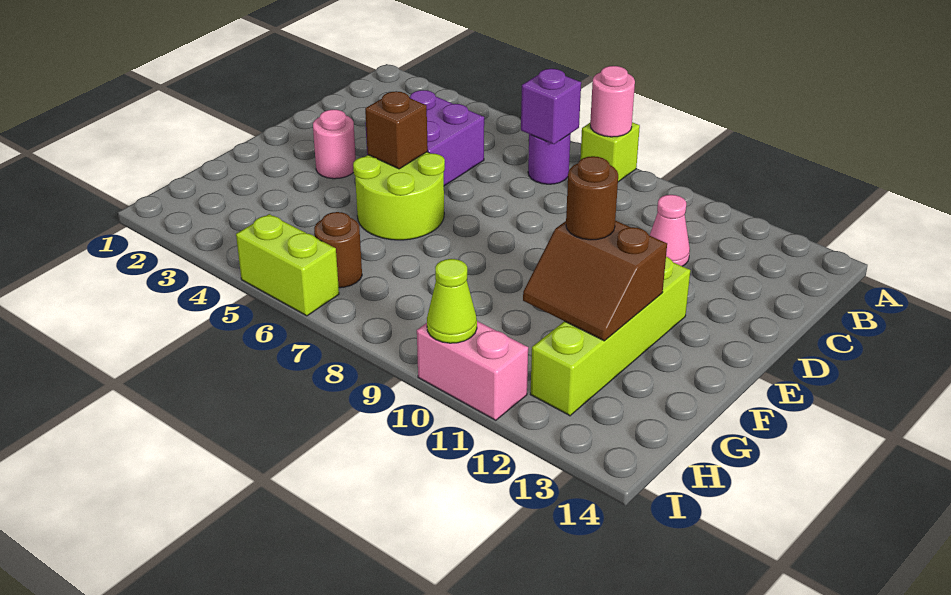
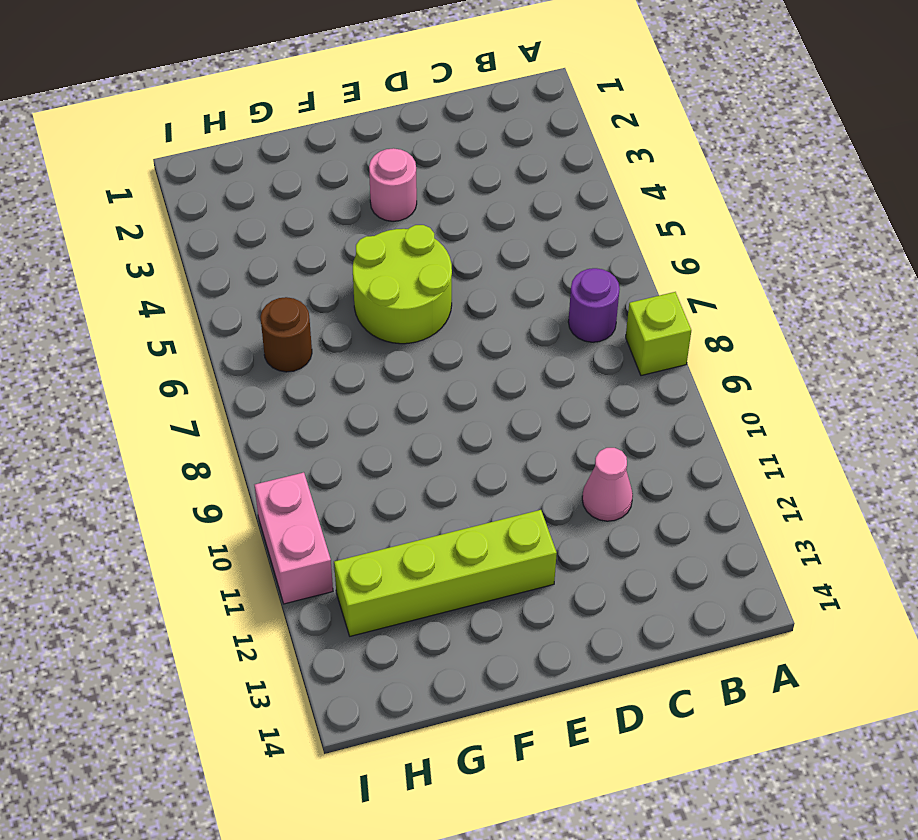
none -> purple 2x2 brick [365,90,484,186]
none -> lime 1x2 brick [236,214,339,316]
none -> pink 1x1 round brick [590,66,635,137]

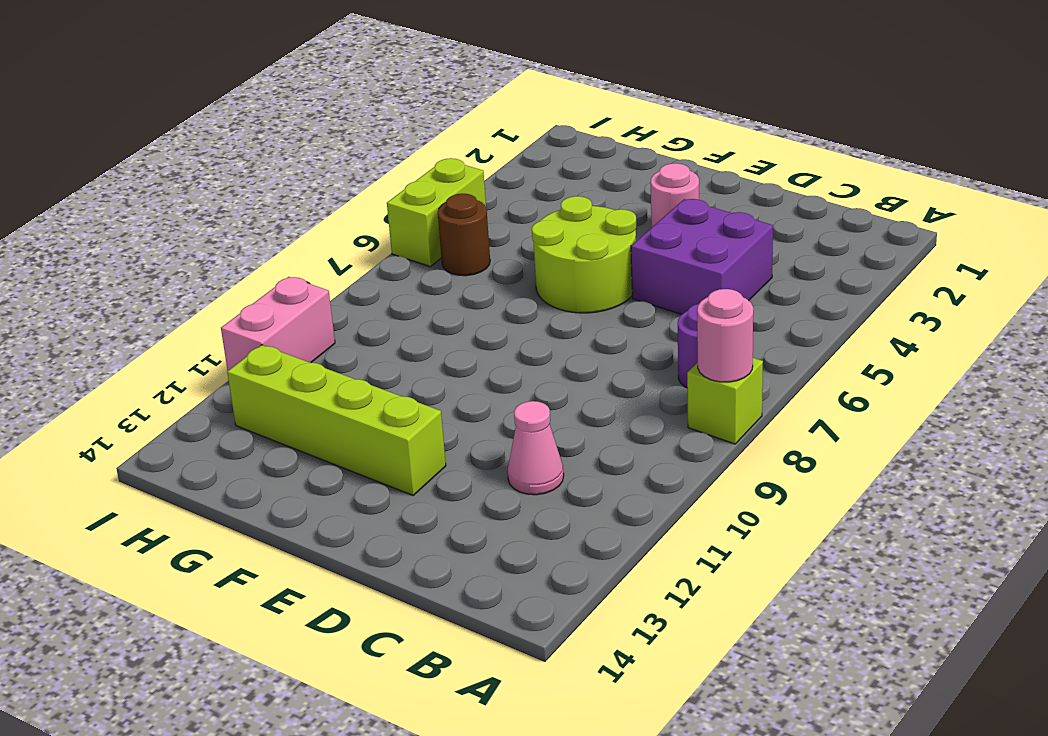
none -> purple 1x1 brick [521,69,581,144]
none -> brown 1x1 brick [365,91,428,169]
none -> brown 2x2 slope [523,220,667,341]

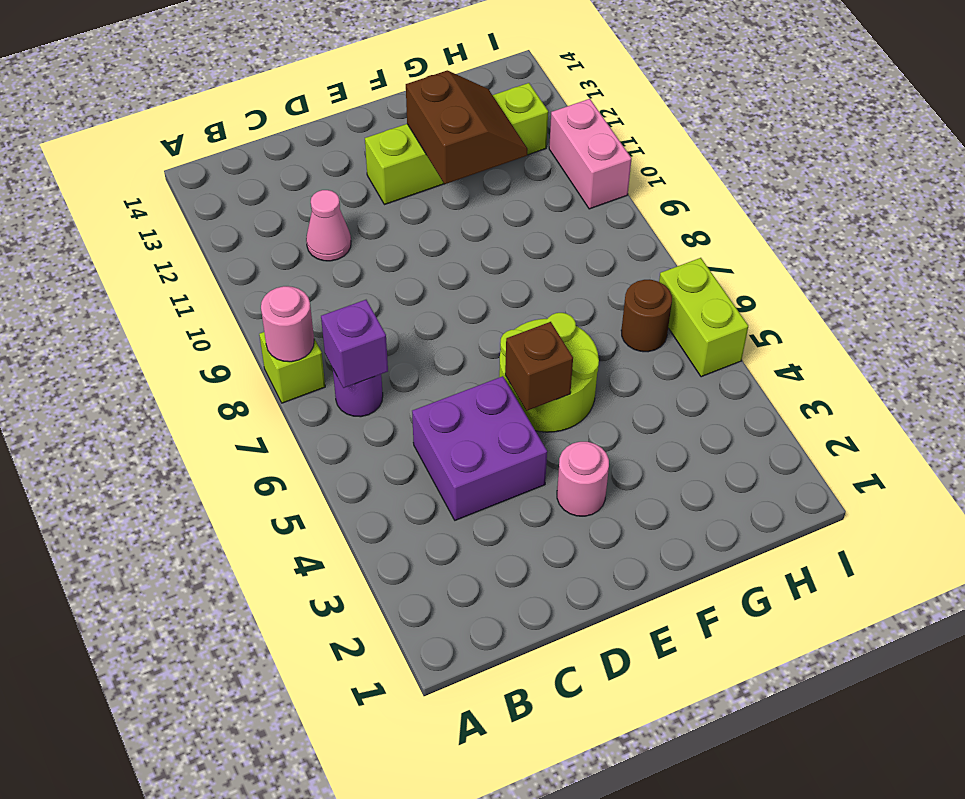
none -> lime 1x1 cone [427,259,477,343]
none -> brown 1x1 round brick [566,156,618,240]

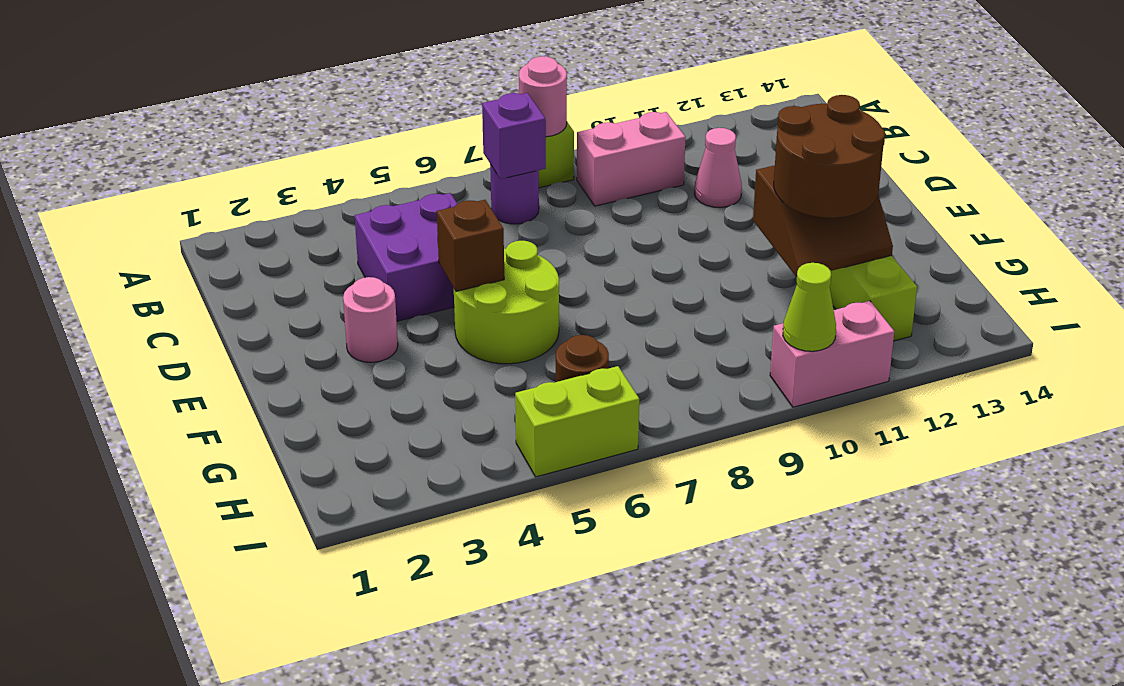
pink 1x2 brick [577,112,685,206] -> none
brown 2x2 round brick [774,95,885,218] -> brown 1x1 round brick [566,156,618,240]

